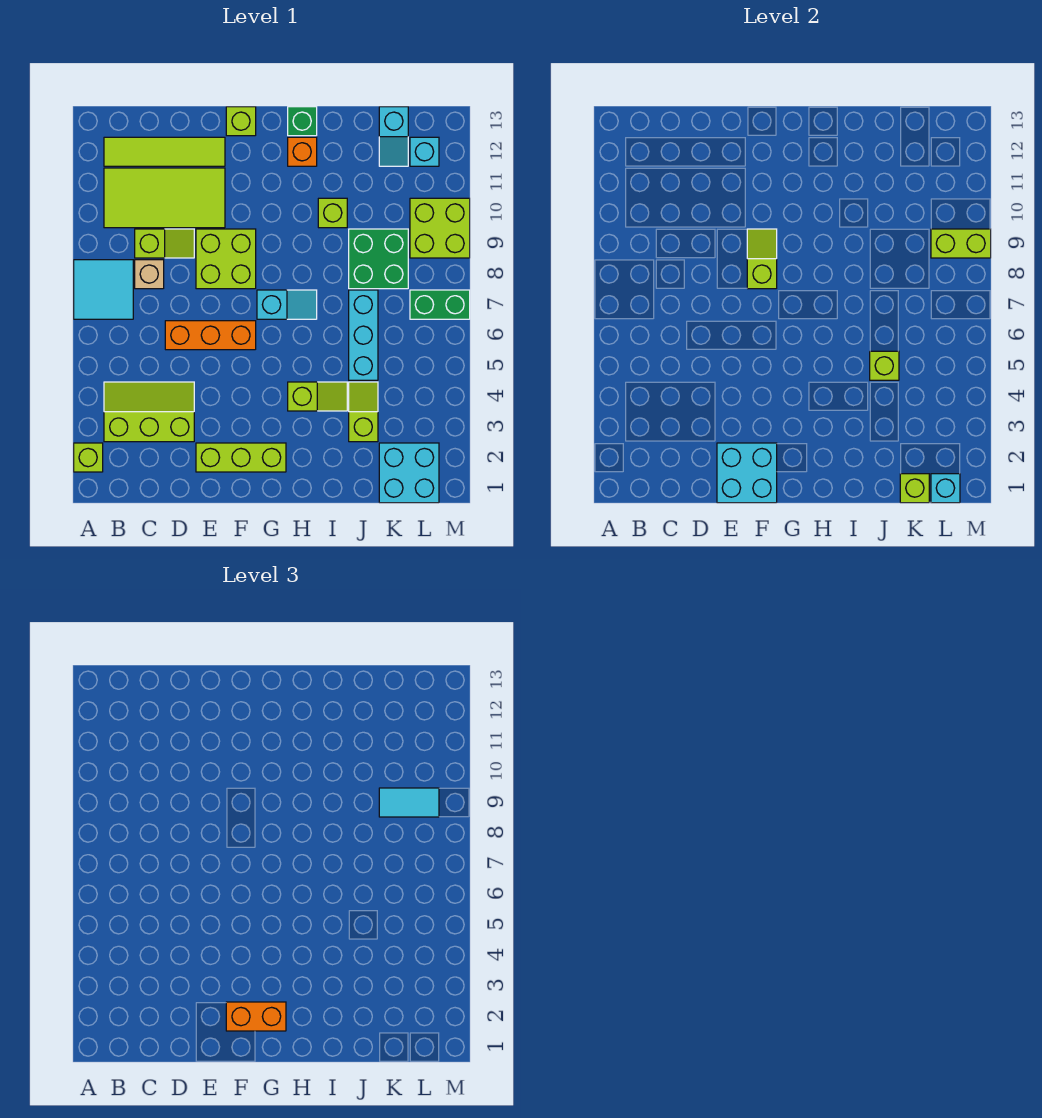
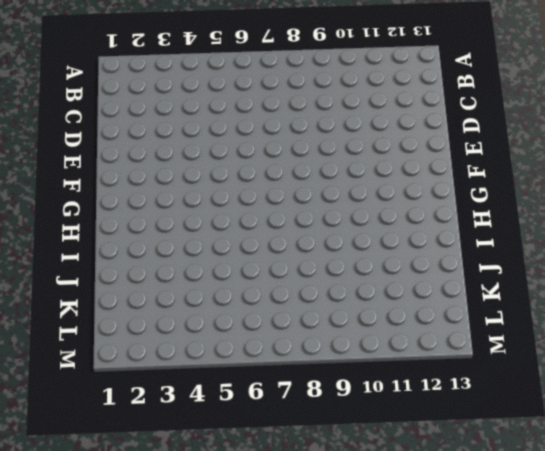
none -> lime 1x1 brick [74,443,103,472]
none -> cyan 2x2 tile [74,260,133,319]
none -> lime 2x3 slope [104,382,194,442]
none -> lime 2x4 tile [104,168,225,228]

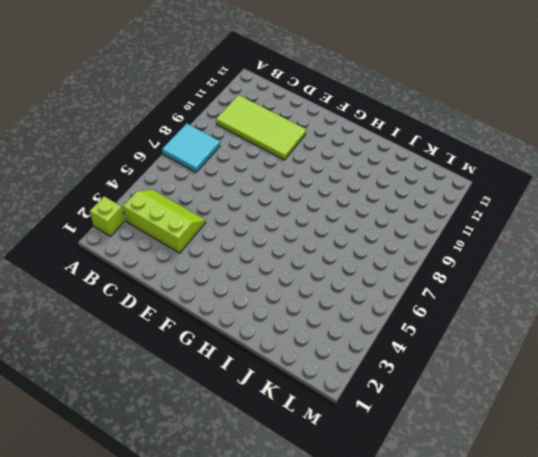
none -> lime 1x4 tile [104,137,225,166]
none -> tan 1x1 brick [135,260,164,289]
none -> lime 1x2 slope [135,229,194,258]
none -> orange 1x3 brick [165,321,256,350]

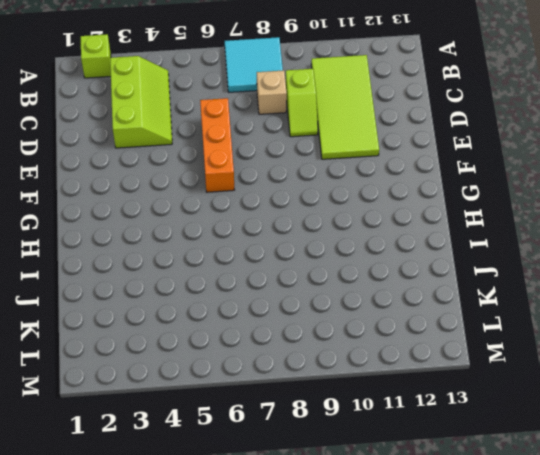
none -> lime 1x4 tile [104,137,225,166]
none -> lime 1x3 brick [196,443,286,472]
none -> lime 2x2 brick [196,229,256,289]
none -> lime 1x1 brick [226,107,256,136]

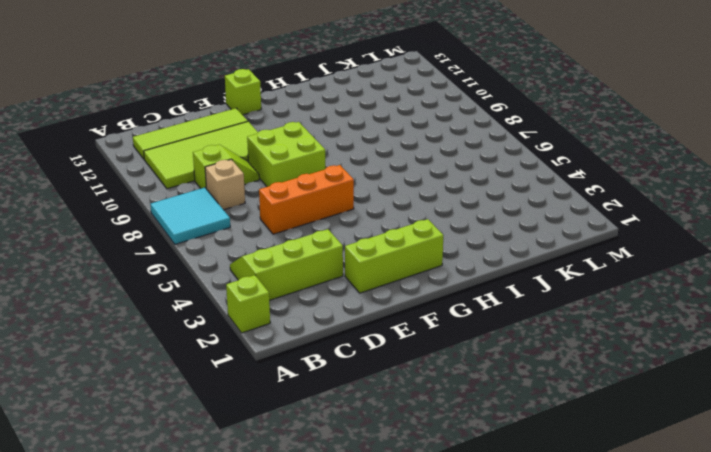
none -> cyan 1x2 slope [257,290,317,319]
none -> lime 1x2 slope [288,382,347,411]
none -> orange 1x1 brick [288,137,317,166]
none -> green 1x1 brick [288,107,317,136]

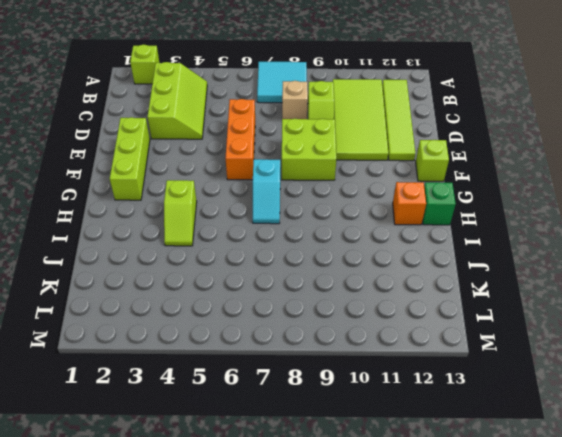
none -> lime 1x1 brick [318,198,347,228]
none -> lime 1x2 slope [349,382,378,442]
none -> cyan 1x3 brick [349,290,378,380]
none -> green 2x2 brick [349,229,408,289]

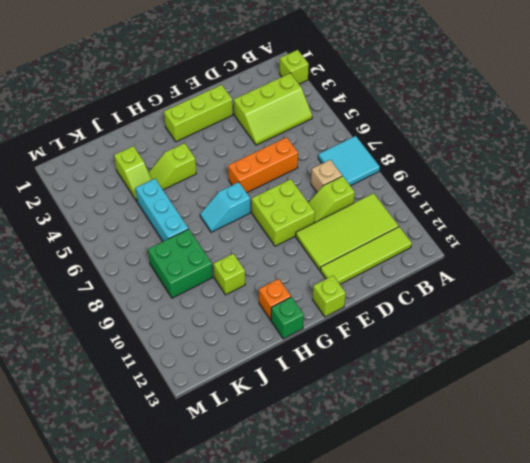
none -> cyan 2x2 brick [379,443,439,503]
none -> cyan 1x2 slope [379,107,408,166]
none -> green 1x2 brick [410,290,470,319]
none -> lime 2x2 brick [410,198,470,258]

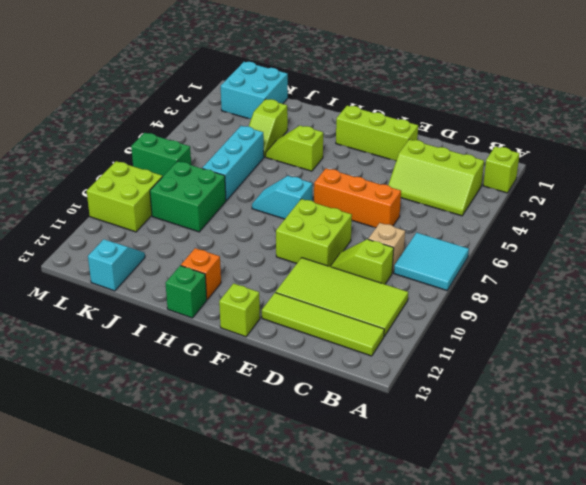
none -> lime 1x1 brick [318,198,347,228]
none -> cyan 1x1 brick [410,137,439,166]
none -> cyan 2x2 brick [717,443,777,503]
none -> lime 1x2 slope [747,229,777,289]

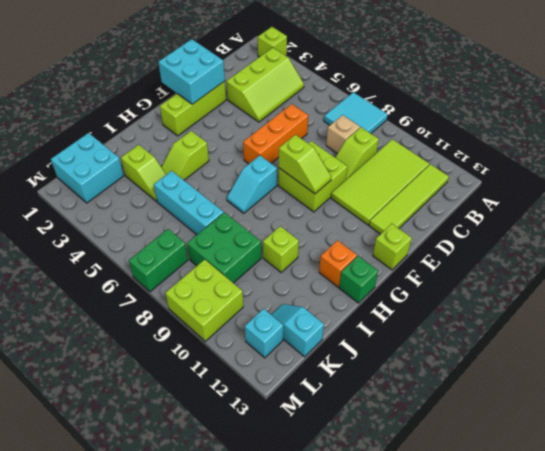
none -> lime 1x1 brick [870,351,899,380]
none -> lime 1x1 brick [900,474,929,503]
none -> cyan 1x1 brick [931,474,960,503]
none -> lime 1x2 brick [931,229,991,258]

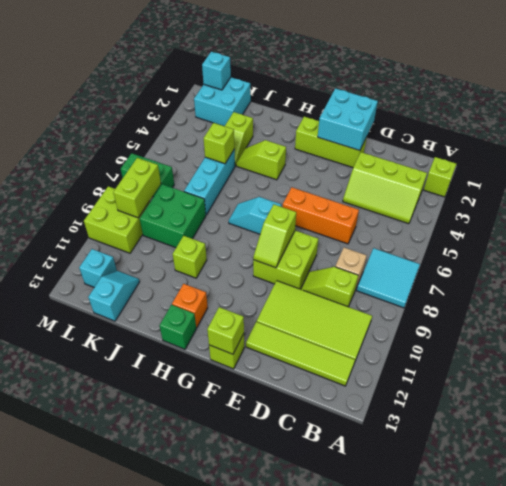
lime 1x1 brick [207,307,244,354] -> lime 1x1 brick moved to [900,474,929,503]
lime 1x2 brick [113,158,161,218] -> lime 1x2 brick turned to [931,229,991,258]
none -> orange 1x2 brick [226,1002,286,1031]
none -> cyan 1x2 tile [379,788,439,817]

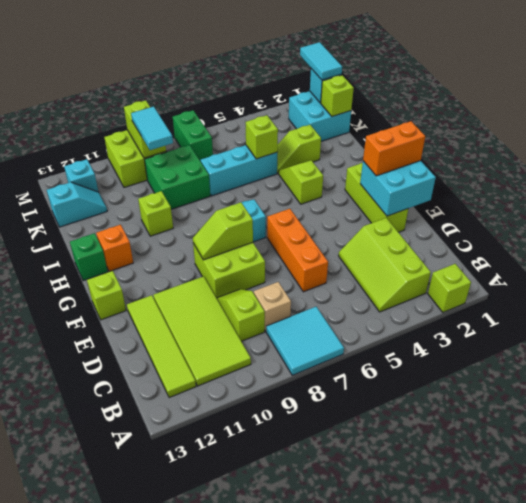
orange 1x2 brick [363,121,425,176] -> orange 1x2 brick turned to [226,1002,286,1031]
cyan 1x2 tile [300,42,342,80] -> none

